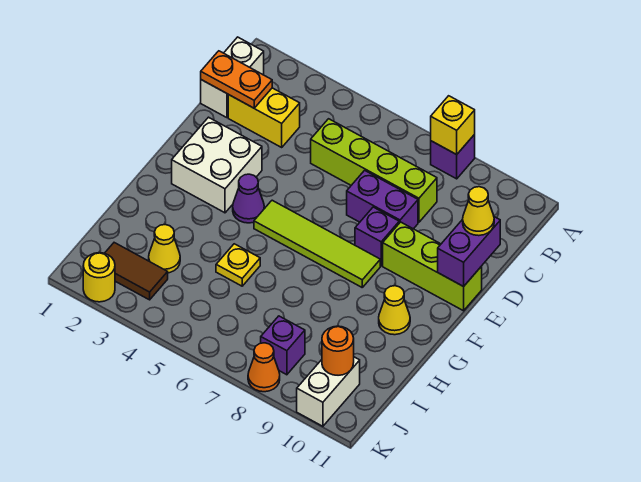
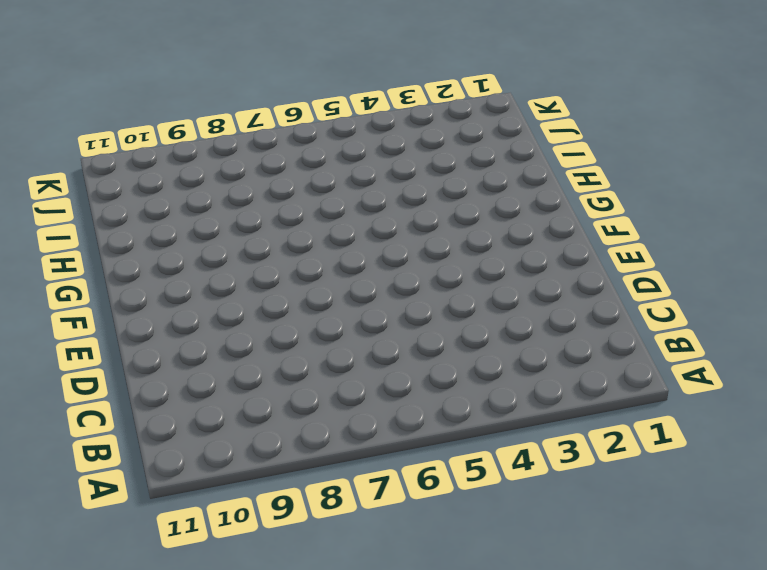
none -> purple 1x1 brick [431,135,475,179]
none -> white 1x2 brick [201,37,264,118]
none -> yellow 1x2 brick [228,88,300,147]

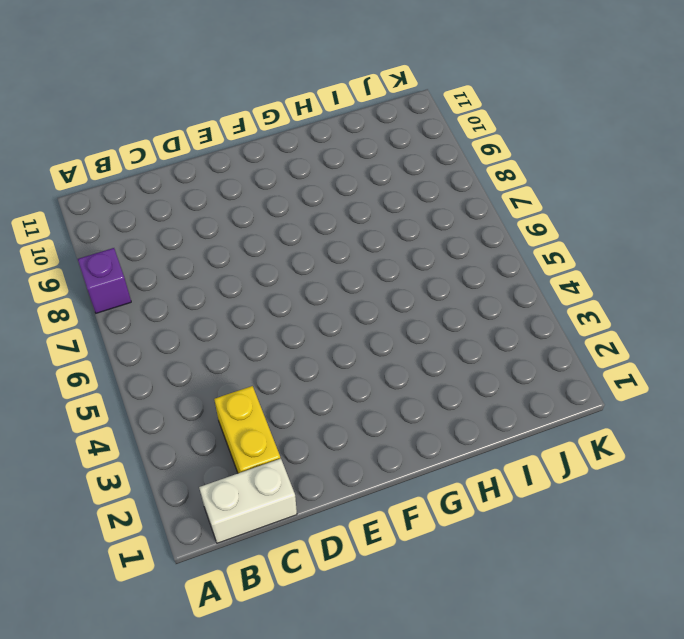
none -> lime 1x4 brick [311,119,437,222]
none -> purple 1x2 brick [347,170,418,229]
none -> white 2x2 brick [172,117,262,213]

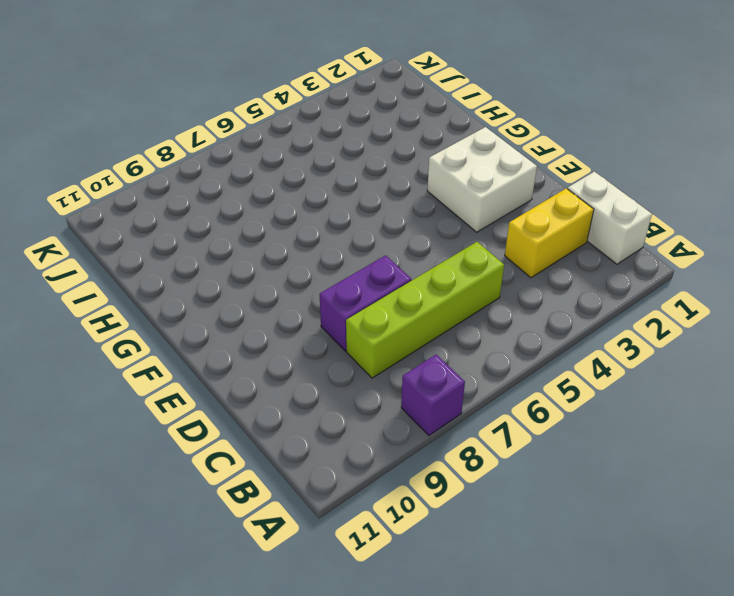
none -> purple 1x1 brick [355,207,399,266]
none -> lime 1x3 brick [383,222,482,311]
none -> purple 1x1 cone [233,174,264,223]

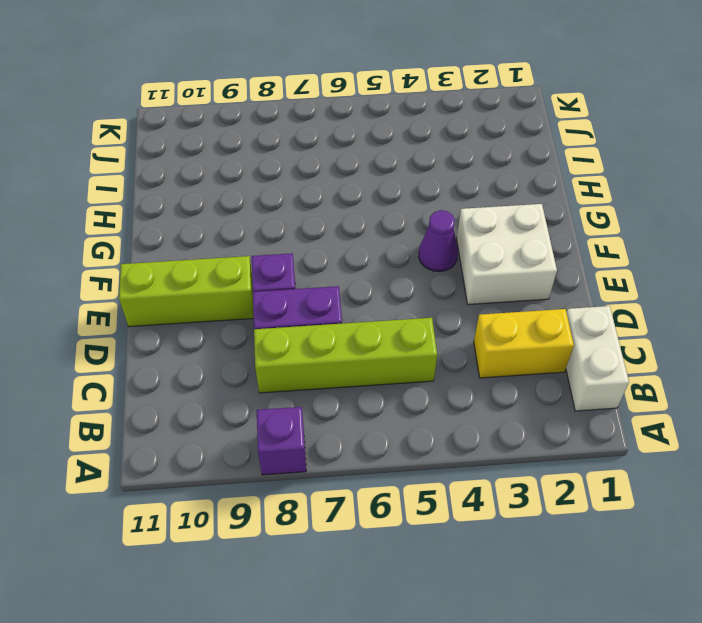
none -> lime 1x4 tile [254,200,380,287]
none -> yellow 1x1 cone [379,286,410,335]
none -> yellow 1x1 plate [216,244,260,286]

